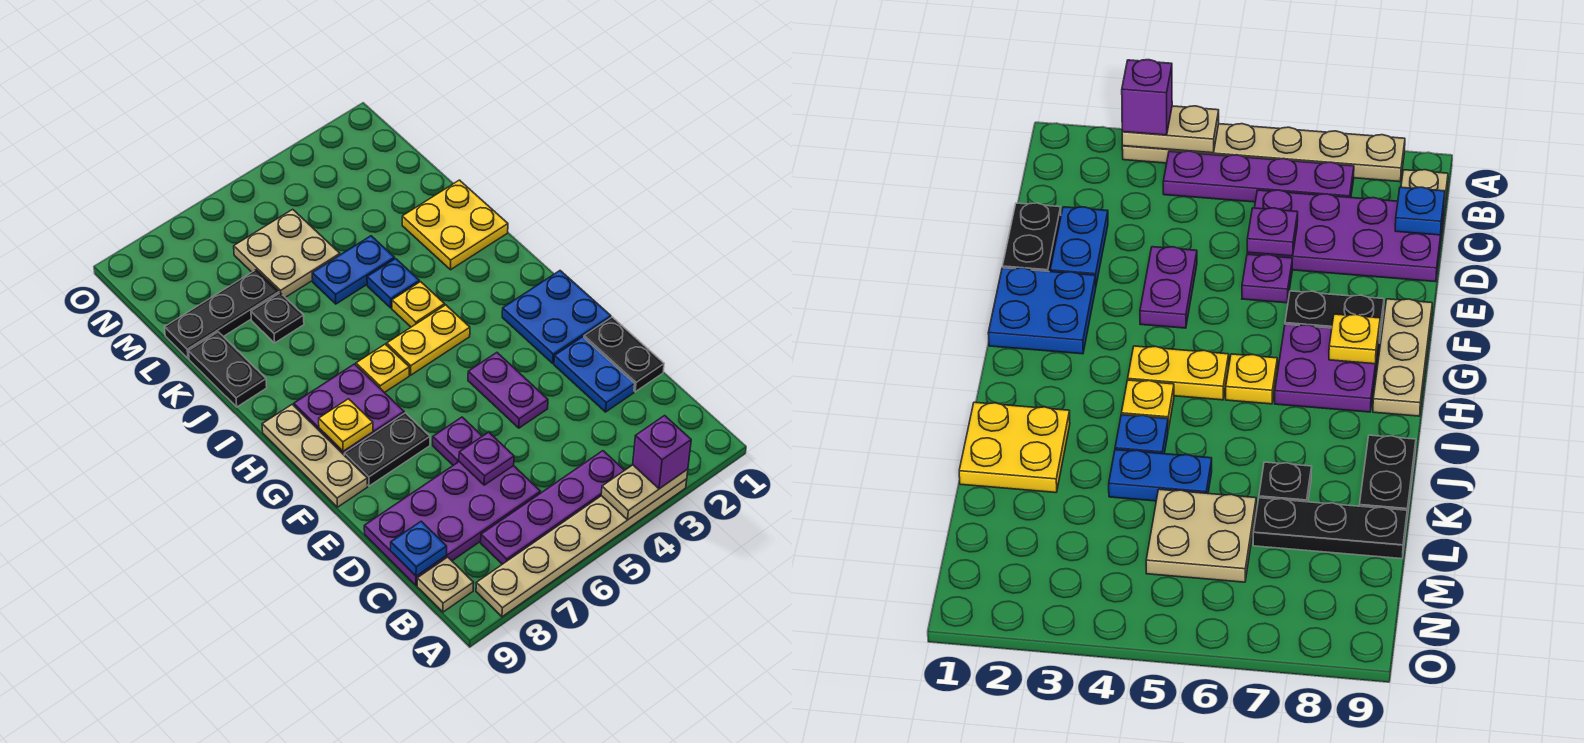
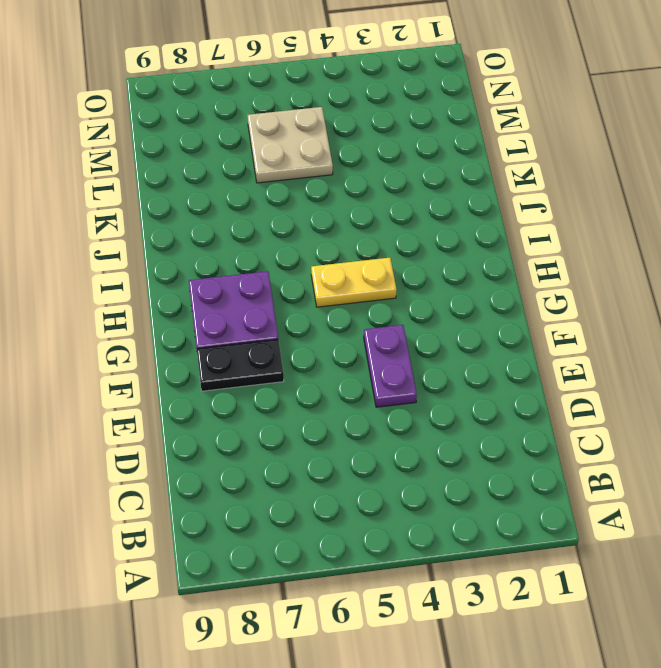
none -> tan 1x6 plate [476,479,687,617]
none -> purple 1x4 plate [481,451,625,564]
none -> tan 1x1 plate [417,557,474,612]

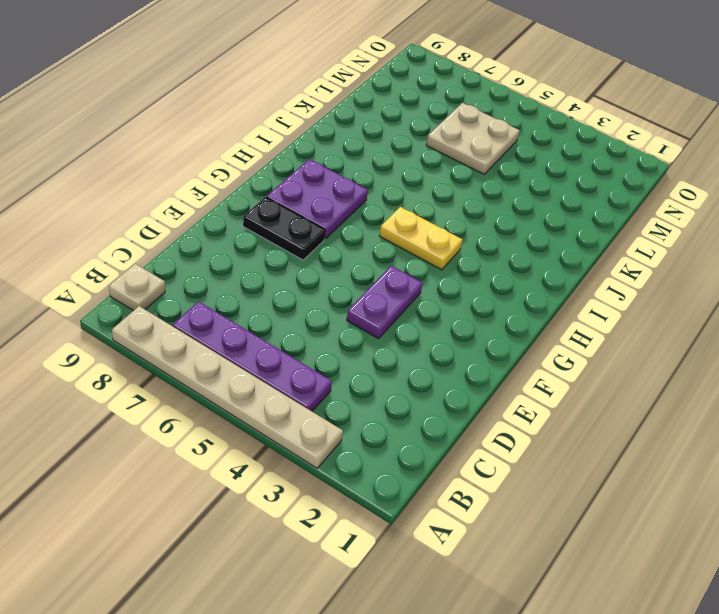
none -> purple 2x4 plate [364,462,541,585]
none -> black 1x2 plate [584,317,664,392]
none -> blue 1x2 plate [554,337,635,412]

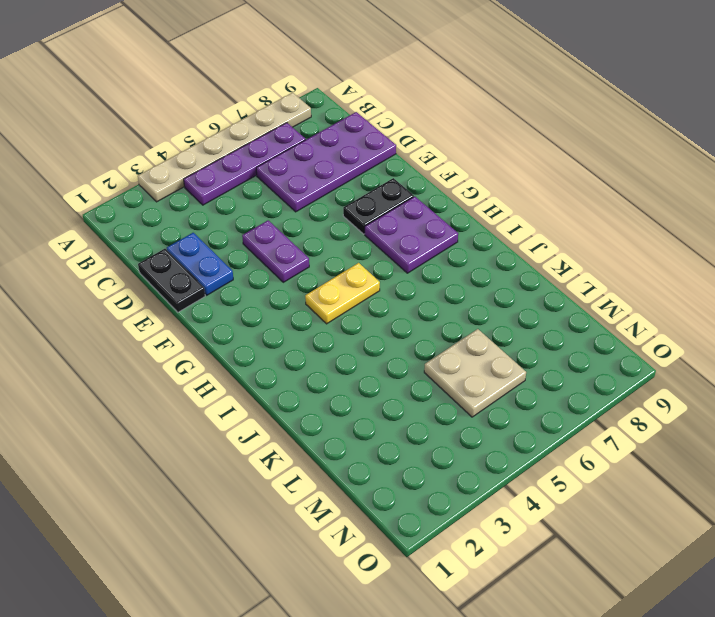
none -> tan 1x1 plate [417,557,474,612]
none -> purple 1x1 plate [433,417,482,465]
none -> blue 2x2 plate [502,271,611,363]

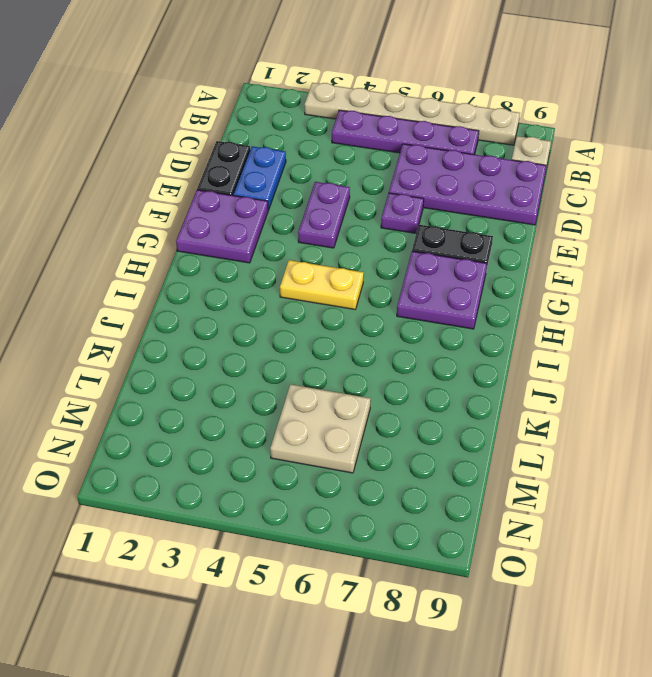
purple 2x2 plate [176,190,268,263] -> blue 2x2 plate [502,271,611,363]
none -> tan 1x3 plate [262,405,368,507]
none -> yellow 1x1 plate [356,344,409,393]
none -> yellow 1x1 plate [392,282,445,327]

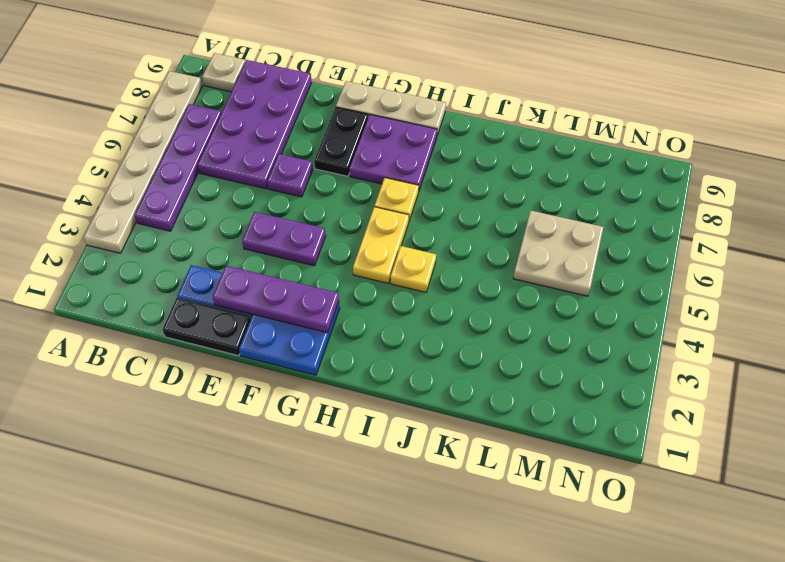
purple 1x3 plate [213,266,339,333] -> none
none -> yellow 2x2 plate [402,180,508,270]
none -> blue 1x1 plate [367,259,419,308]
none -> black 1x2 plate [189,332,267,407]

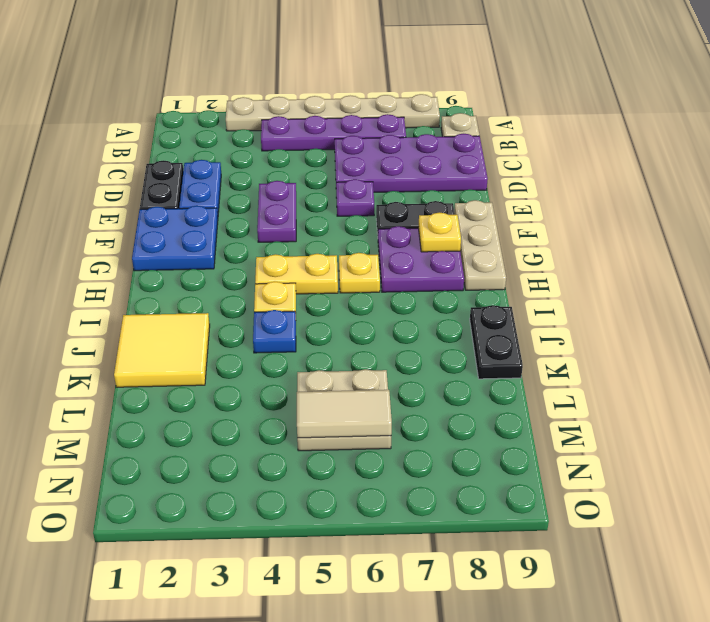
yellow 2x2 tile [114,313,210,387] -> yellow 2x2 plate [402,180,508,270]
tan 1x2 tile [297,390,392,438] -> none
none -> blue 1x2 plate [312,236,395,304]
none -> black 1x1 plate [251,293,304,343]
none -> black 1x3 plate [165,270,279,359]

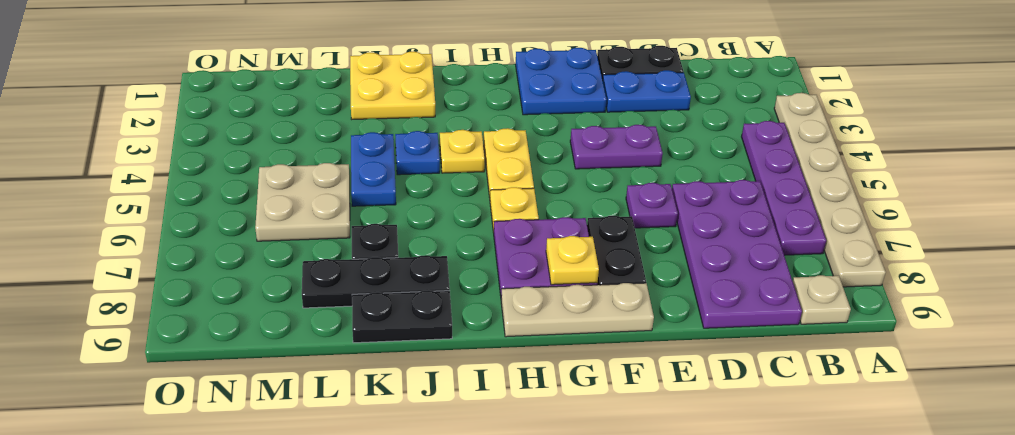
black 1x3 plate [302,255,450,308] -> black 1x3 plate turned to [165,270,279,359]
none -> tan 1x2 plate [601,465,688,520]
none -> blue 1x1 plate [391,521,447,576]
none -> purple 1x1 plate [459,432,514,485]

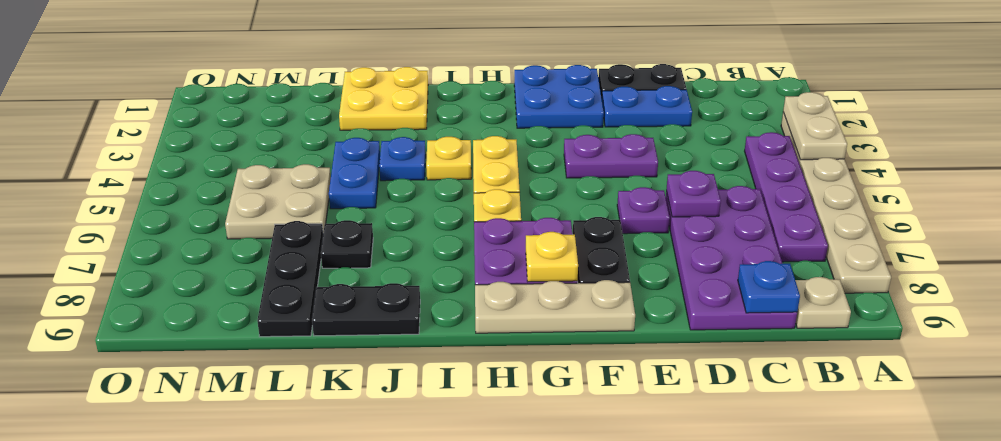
none -> purple 1x1 brick [633,416,691,489]

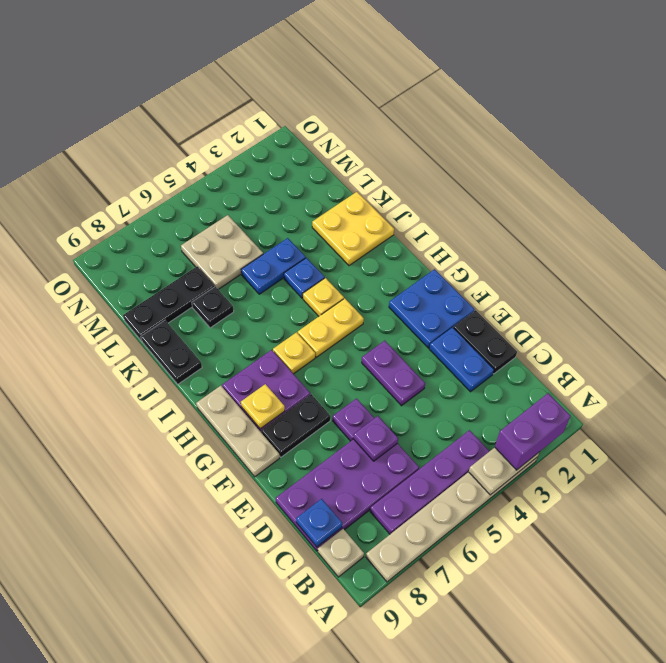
purple 1x2 brick [495,393,571,470] -> purple 1x1 brick [633,416,691,489]

